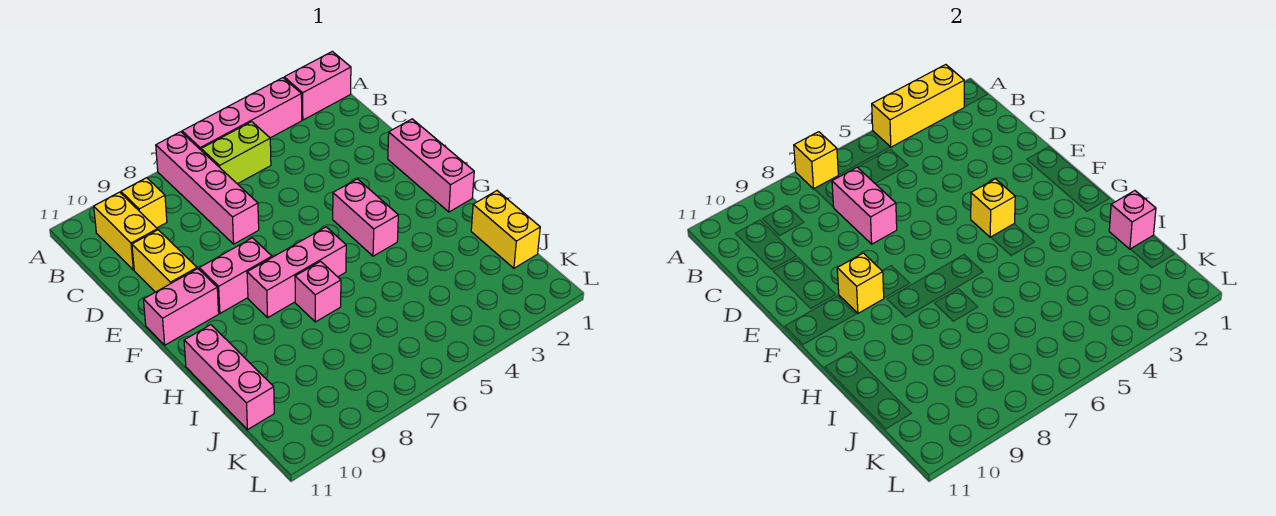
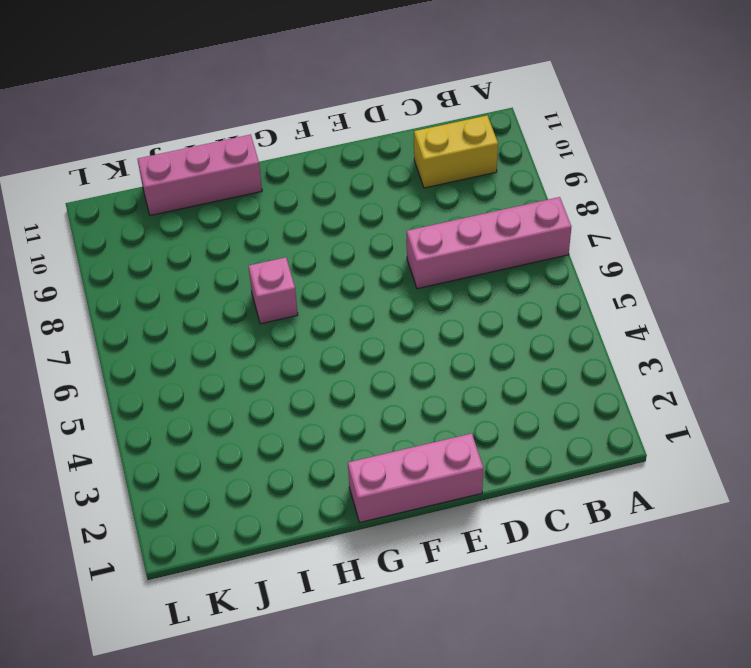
none -> pink 1x2 brick [284,51,351,120]
none -> pink 1x4 brick [182,78,302,150]
none -> lime 1x2 brick [201,122,271,184]

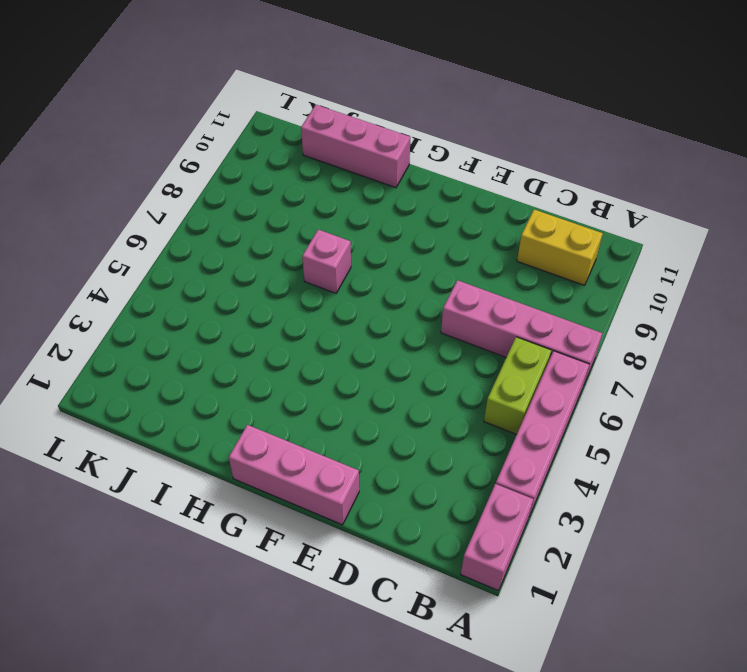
none -> yellow 1x1 brick [121,178,167,228]
none -> yellow 1x2 brick [132,230,197,292]
none -> pink 1x2 brick [333,179,398,256]

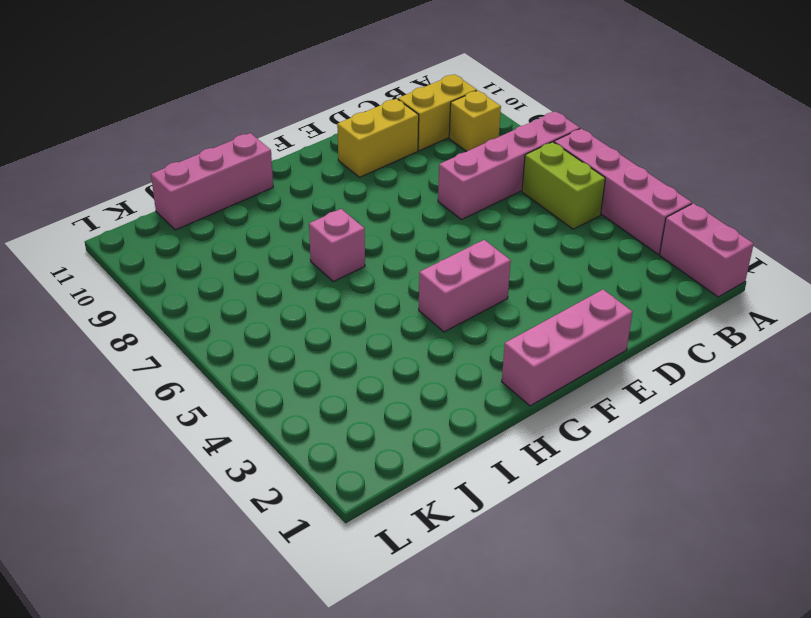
none -> pink 1x2 brick [199,238,272,313]
none -> pink 1x2 brick [143,269,219,345]
none -> pink 1x3 brick [247,227,346,318]

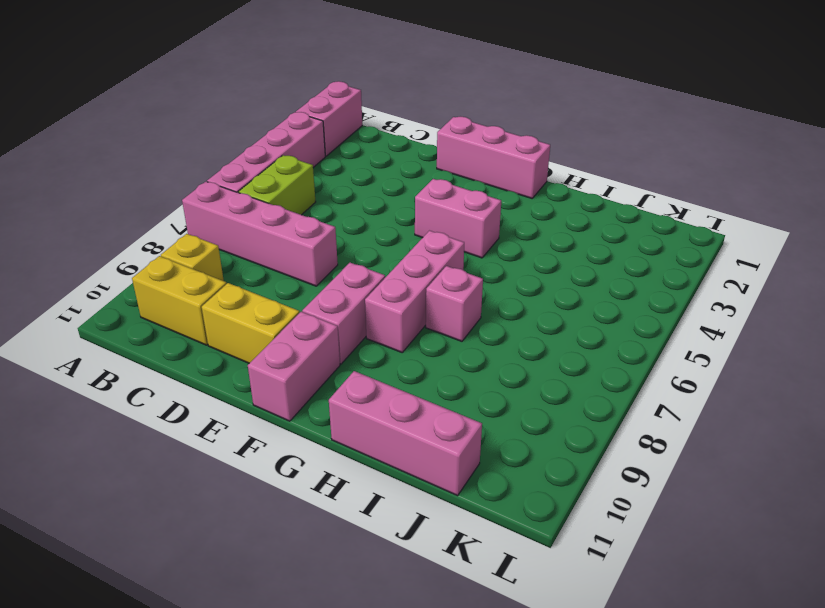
none -> yellow 1x2 brick [471,191,540,268]
none -> yellow 1x3 brick [872,65,964,147]
none -> yellow 1x1 brick [794,132,838,189]

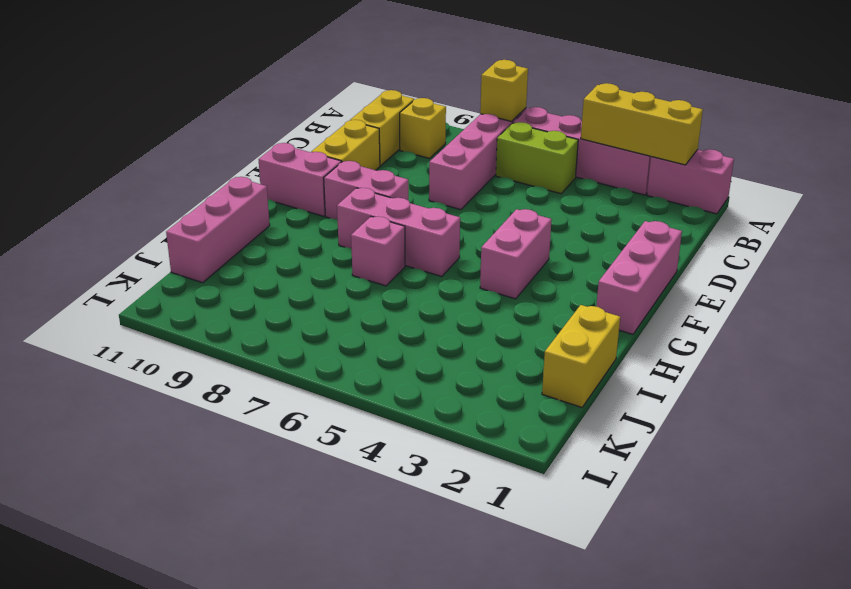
none -> pink 1x2 brick [832,167,897,244]
none -> yellow 1x1 brick [971,179,1015,237]
none -> yellow 1x1 brick [837,253,884,313]

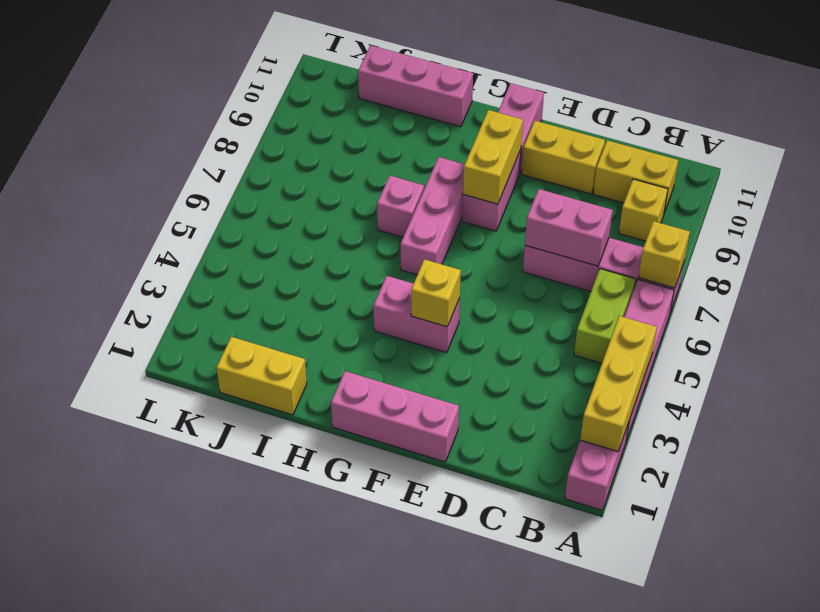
yellow 1x2 brick [463,110,523,204] -> yellow 1x1 brick [837,253,884,313]
none -> pink 1x1 brick [1109,191,1156,249]

